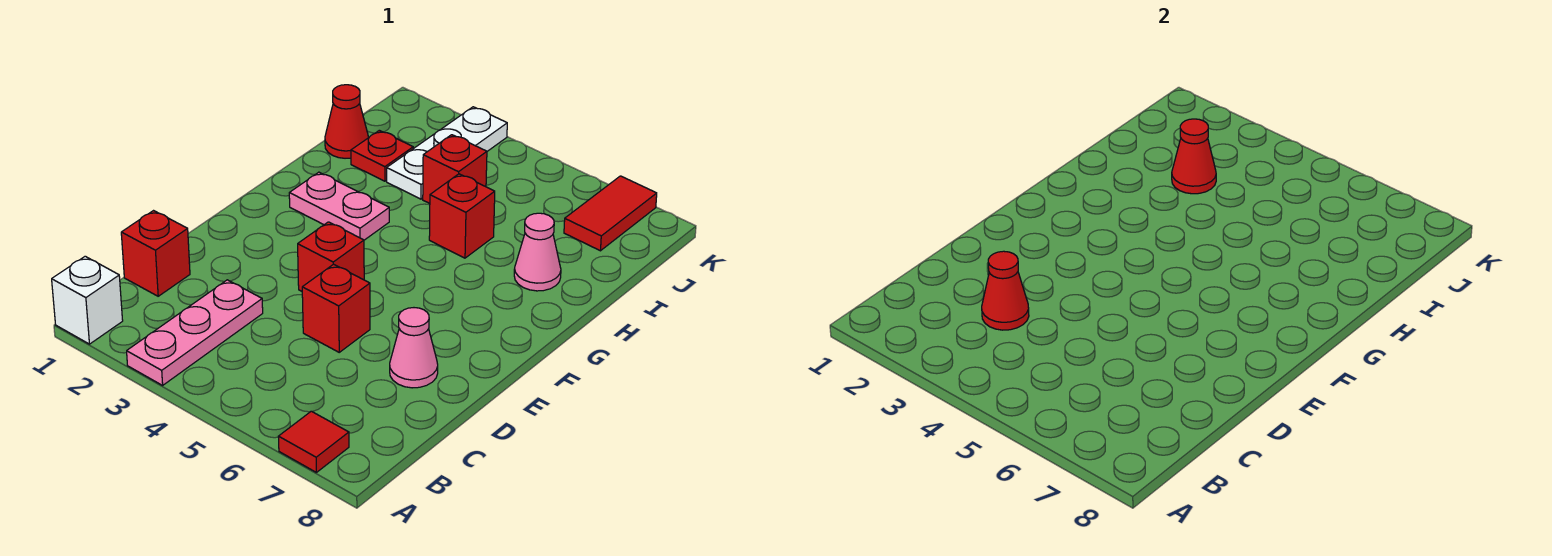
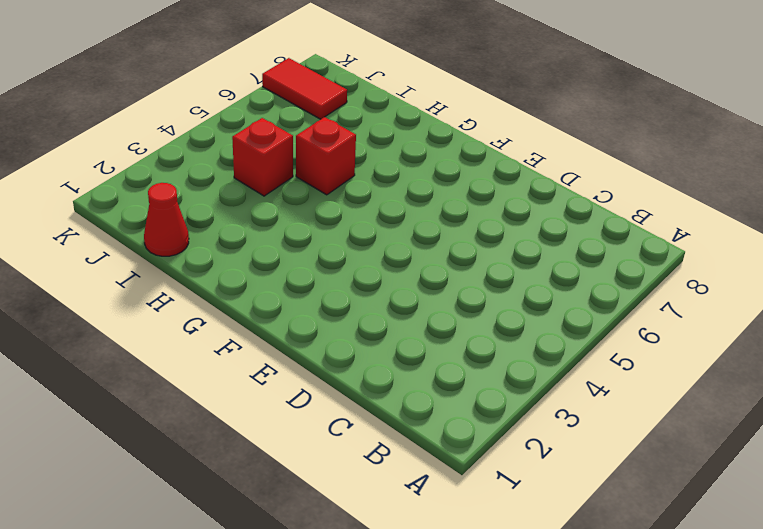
none -> white 1x1 brick [52,256,123,344]
none -> pink 1x3 plate [127,280,263,385]
none -> red 1x1 tile [278,411,349,472]

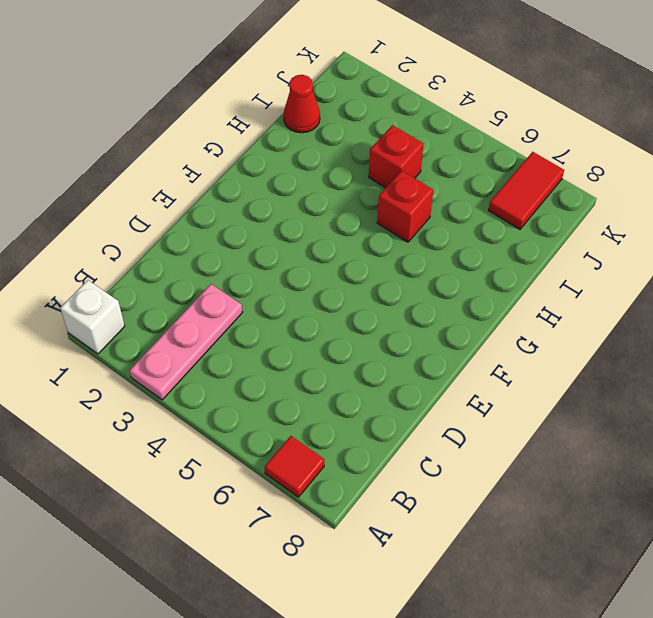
none -> red 1x1 brick [121,211,190,296]
none -> red 1x1 brick [302,264,370,352]
none -> pink 1x1 cone [390,308,438,388]

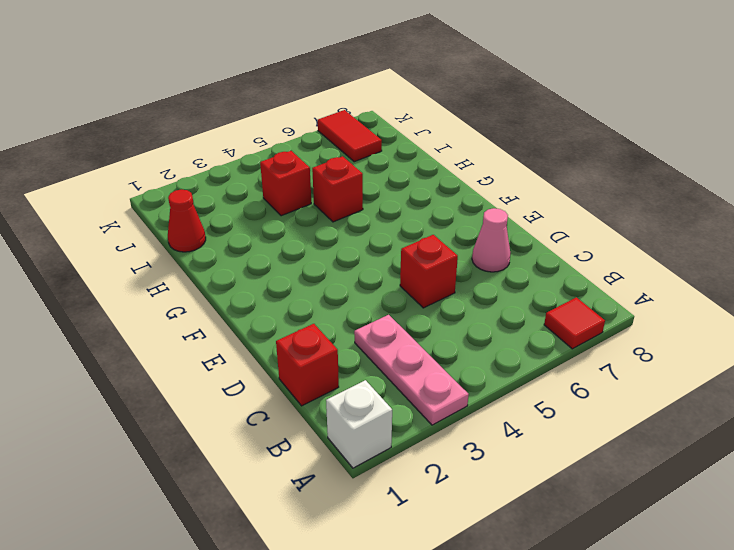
none -> red 1x1 brick [298,222,364,291]
none -> pink 1x2 plate [289,172,389,240]
none -> pink 1x1 cone [514,213,561,291]

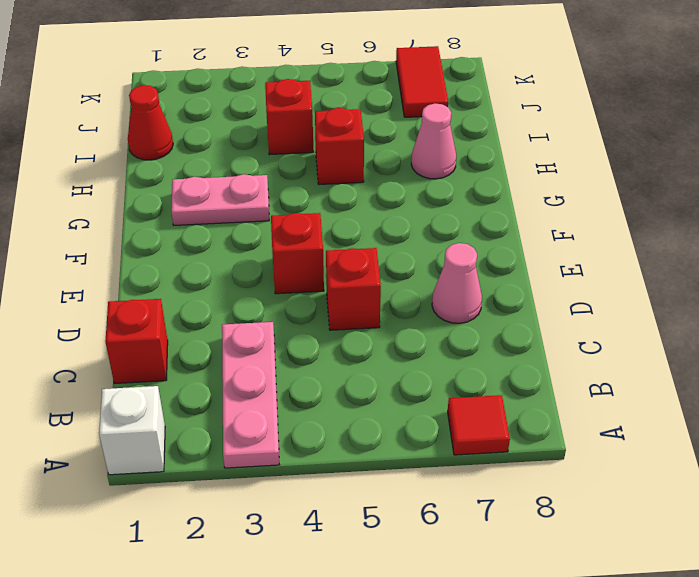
none -> red 1x1 plate [351,130,413,181]
none -> white 1x3 plate [387,107,507,199]
none -> red 1x1 cone [982,251,1029,330]

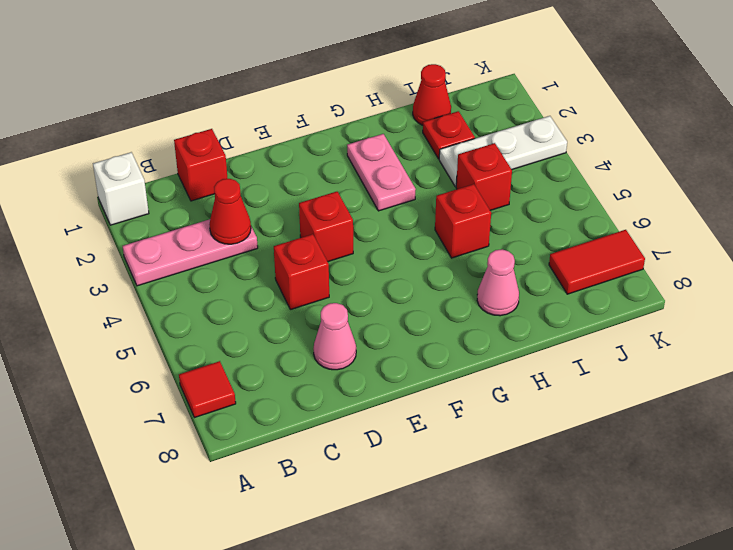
none -> red 1x1 cone [1172,119,1216,194]

